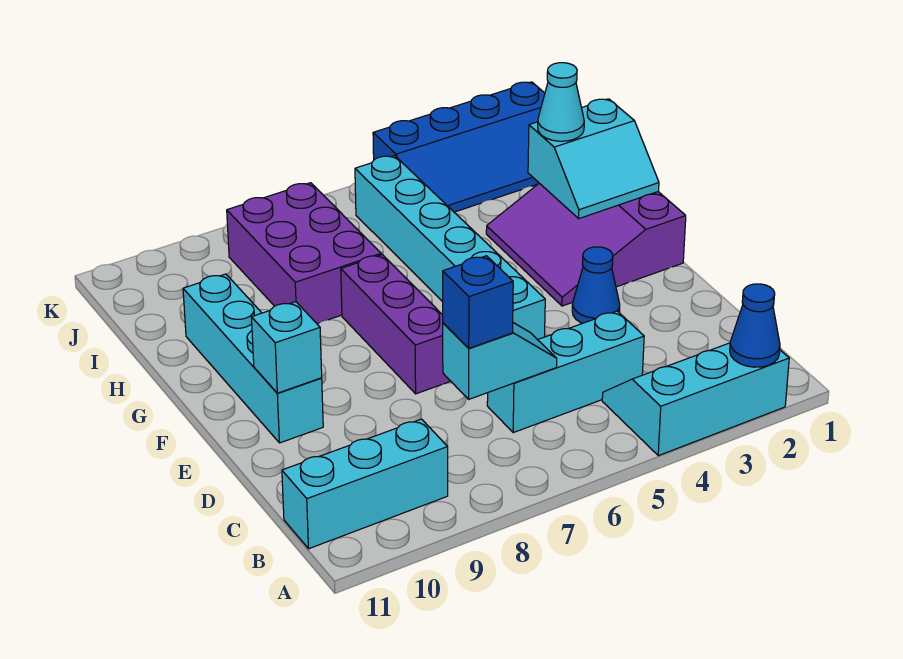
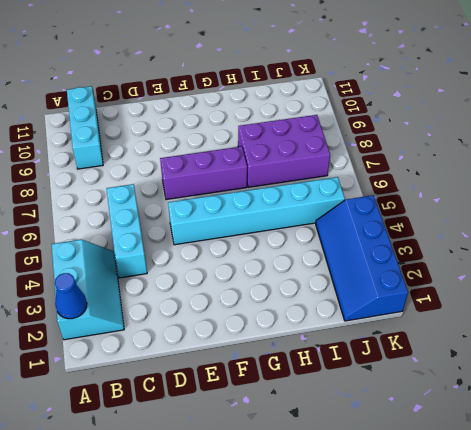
none -> blue 1x1 cone [572,247,620,323]
none -> cyan 1x4 brick [183,274,323,443]
none -> purple 3x3 slope [486,183,686,306]

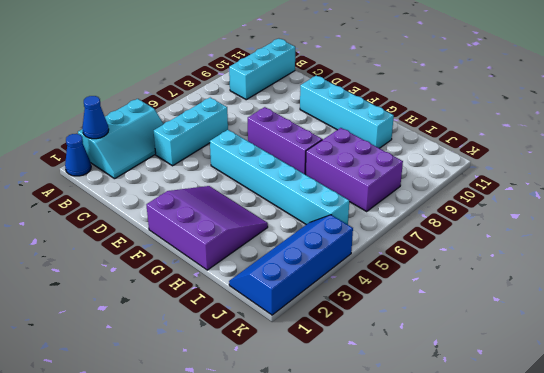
blue 1x1 cone [65,134,91,176] -> blue 1x1 cone moved to [572,247,620,323]
none -> cyan 1x2 slope [443,323,557,399]
none -> cyan 1x1 brick [251,302,322,393]
none -> cyan 2x2 slope [528,99,659,218]

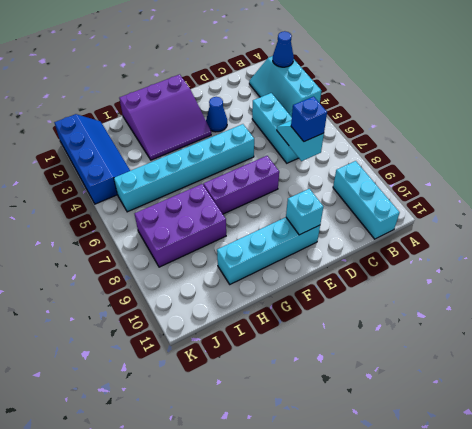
none -> cyan 2x2 slope [528,99,659,218]
none -> cyan 1x1 cone [538,63,584,141]

